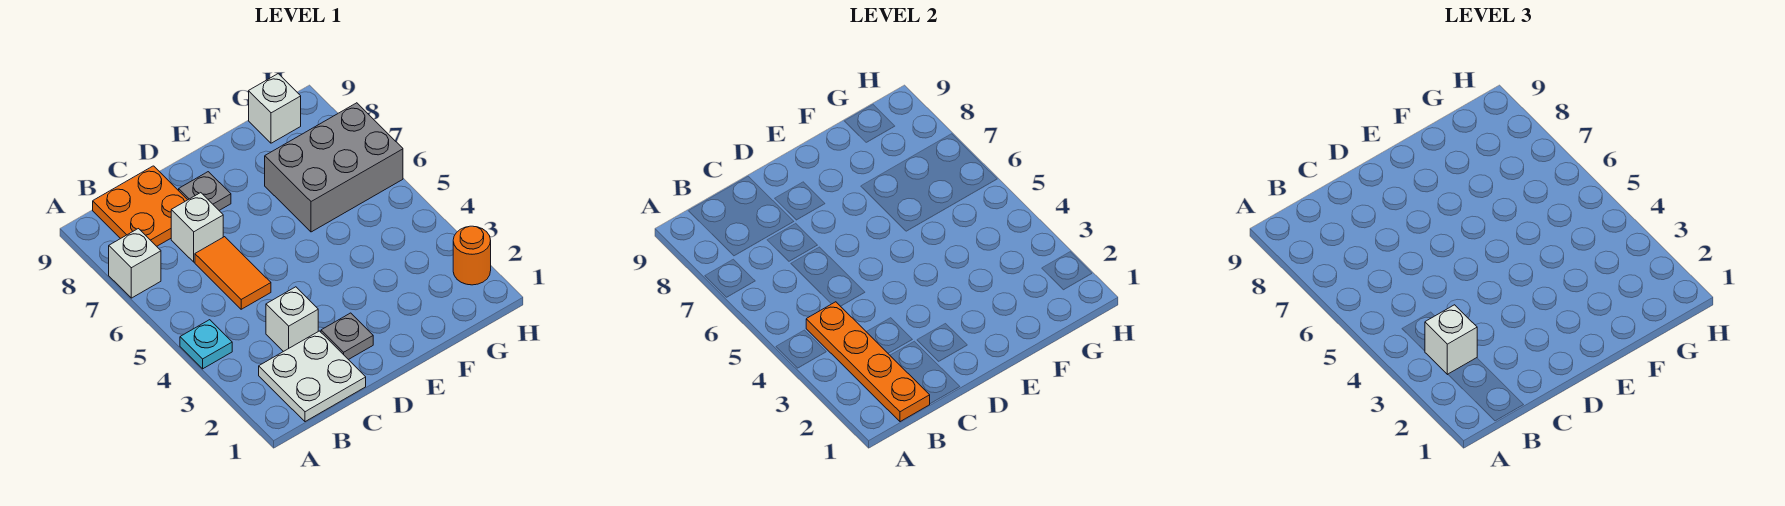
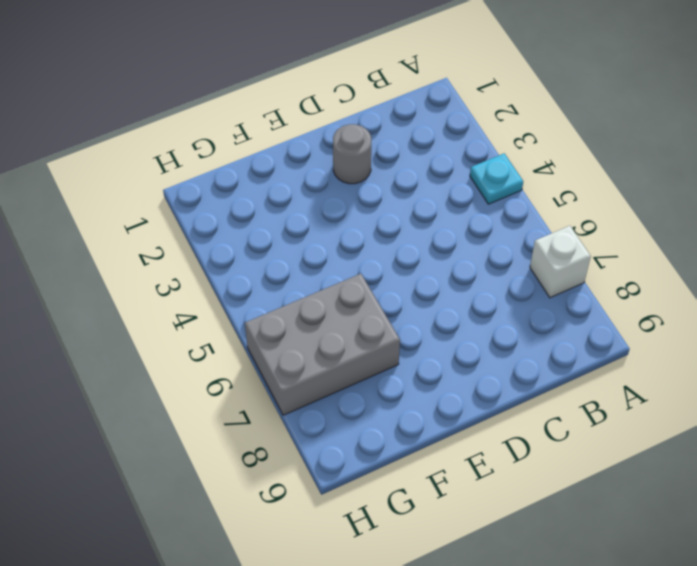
grey 1x1 round brick [333,124,371,184] -> grey 1x1 plate [321,313,373,360]
none -> white 2x2 plate [259,331,366,422]
none -> orange 2x2 plate [93,166,187,246]
none -> white 1x1 brick [266,287,318,352]

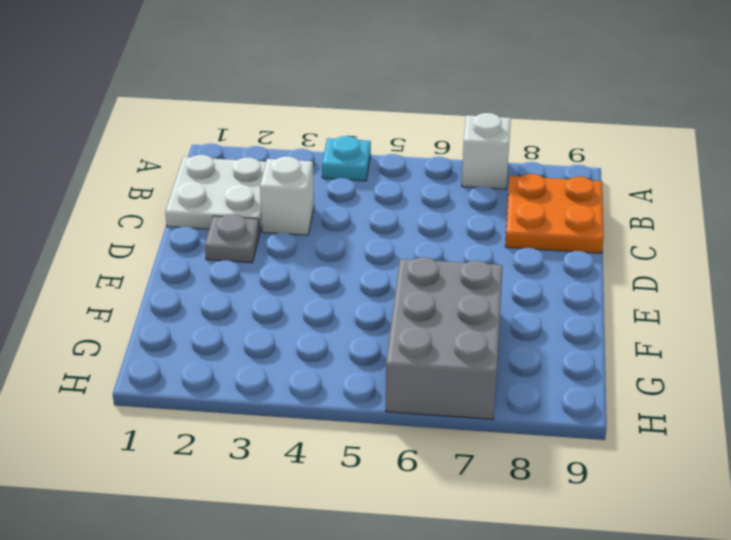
none -> orange 1x2 tile [195,237,271,309]
none -> white 1x1 brick [171,193,223,262]
none -> grey 1x1 plate [179,172,231,210]

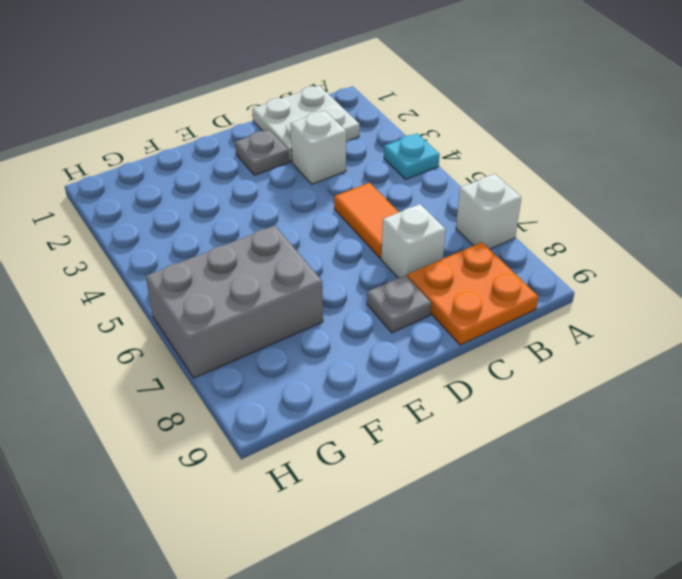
none -> white 1x1 brick [249,74,301,143]
none -> orange 1x1 round brick [453,226,491,285]
none -> orange 1x4 plate [806,302,930,422]

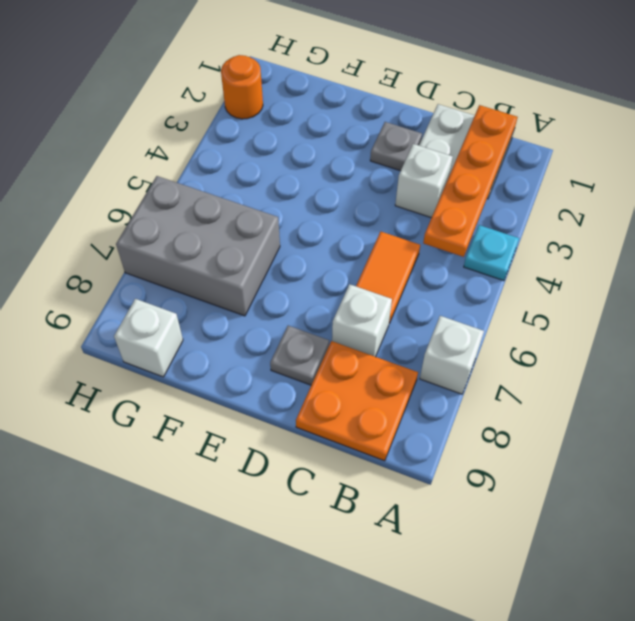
none -> white 1x1 brick [1425,305,1477,375]

